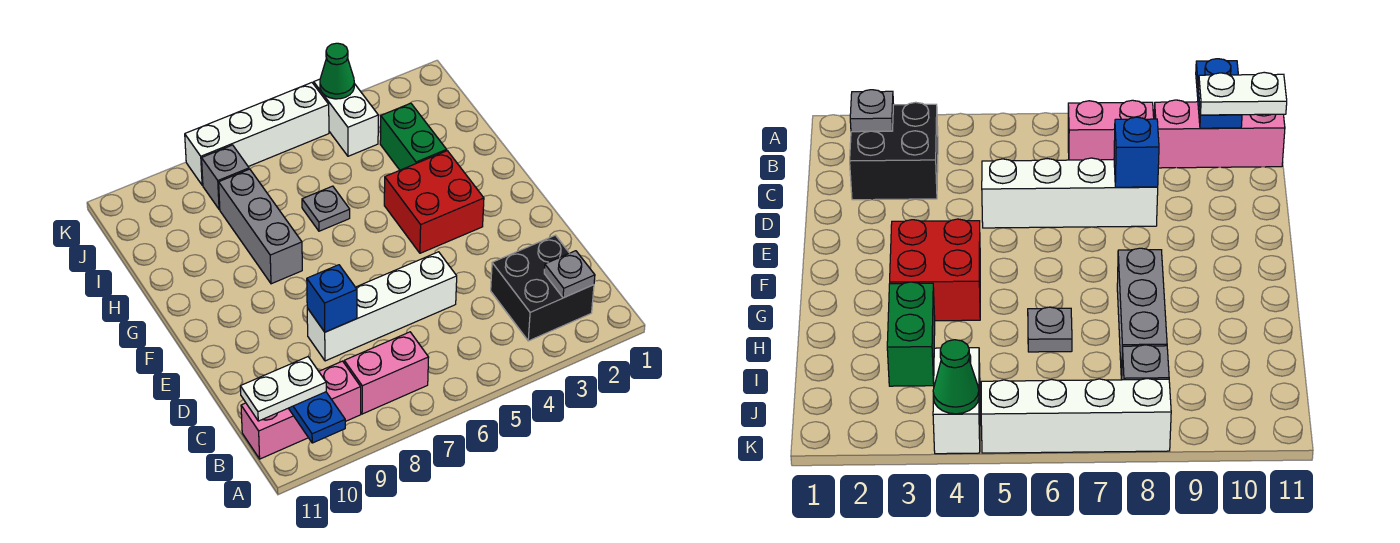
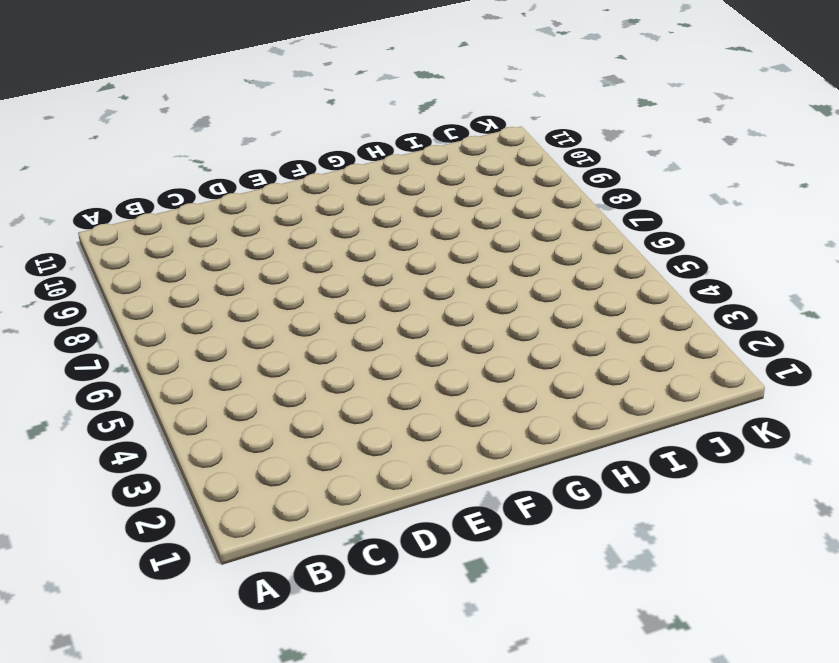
none -> black 2x2 brick [491,235,594,341]
none -> pink 1x2 brick [344,332,429,414]
none -> pink 1x3 brick [241,361,361,459]

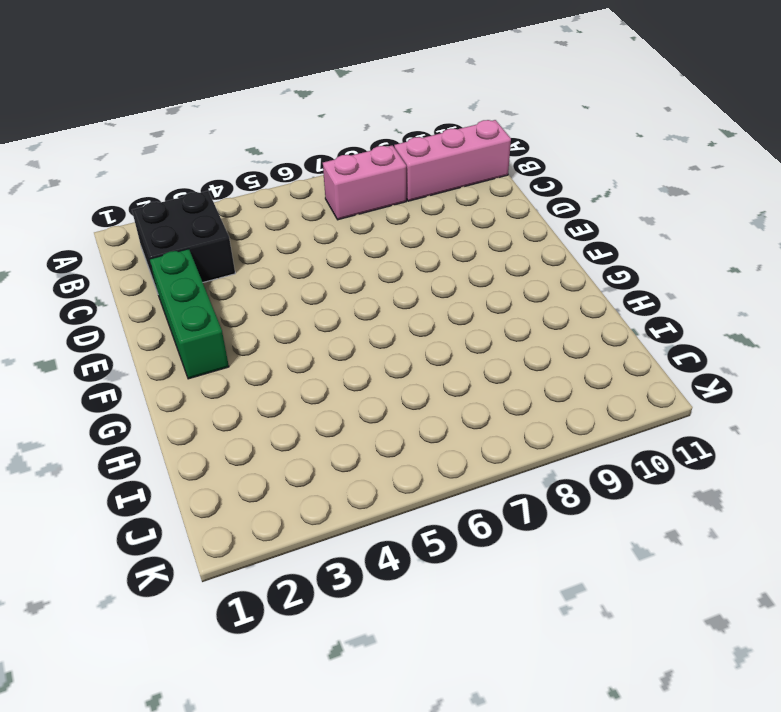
green 1x3 brick [150,249,229,379] -> none
none -> white 1x4 brick [307,252,457,361]
none -> red 2x2 brick [384,151,484,253]
none -> grey 1x3 brick [219,169,302,284]

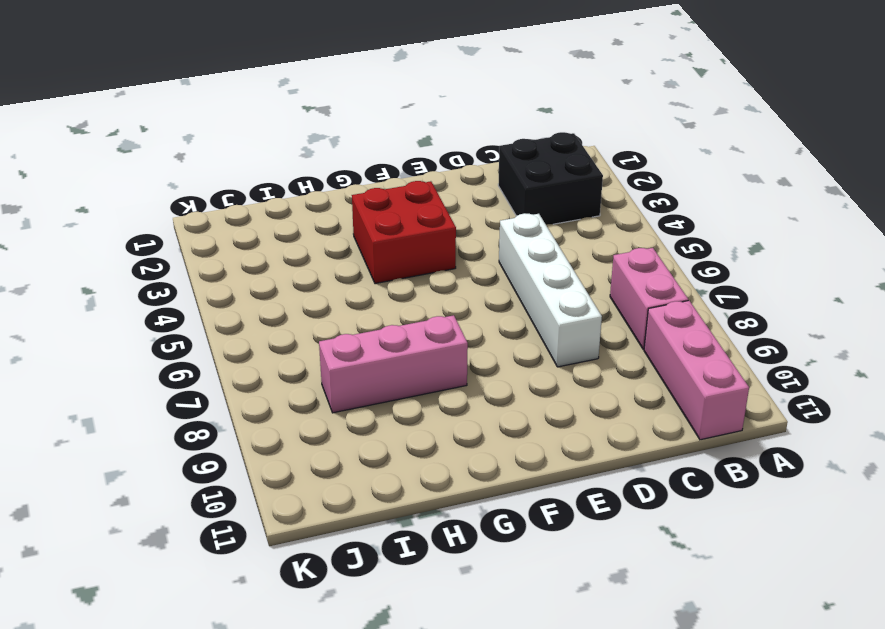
pink 1x3 brick [319,315,468,413] -> grey 1x3 brick [219,169,302,284]
none -> green 1x2 brick [380,103,447,170]
none -> grey 1x1 plate [302,186,350,231]
none -> white 1x2 brick [314,79,378,156]

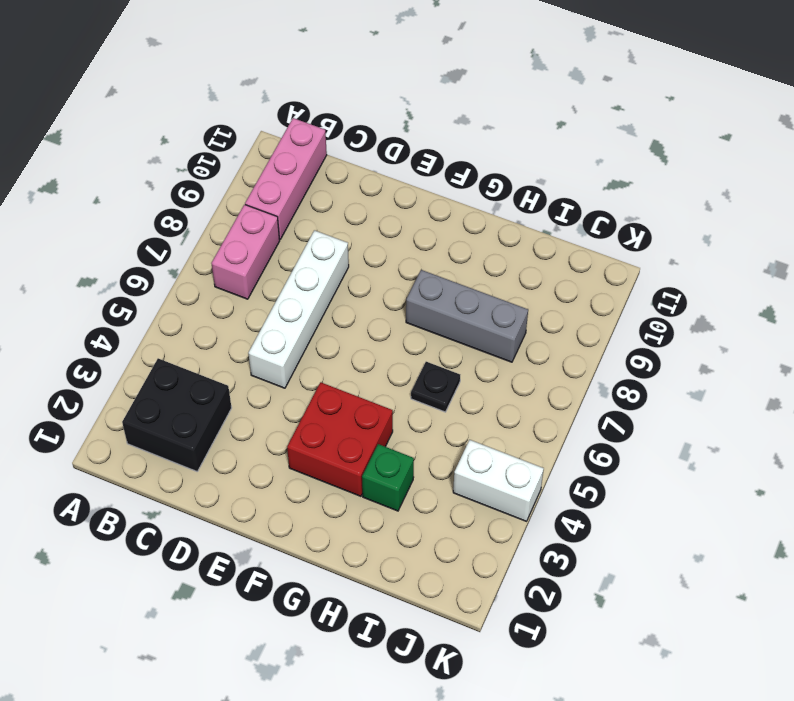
green 1x1 brick [362,444,414,511] -> green 1x2 brick [380,103,447,170]
black 1x1 plate [411,362,460,412] -> grey 1x1 plate [302,186,350,231]
none -> grey 1x1 brick [202,145,249,209]
none -> white 1x4 brick [185,83,329,185]
none -> blue 1x2 plate [289,392,345,443]

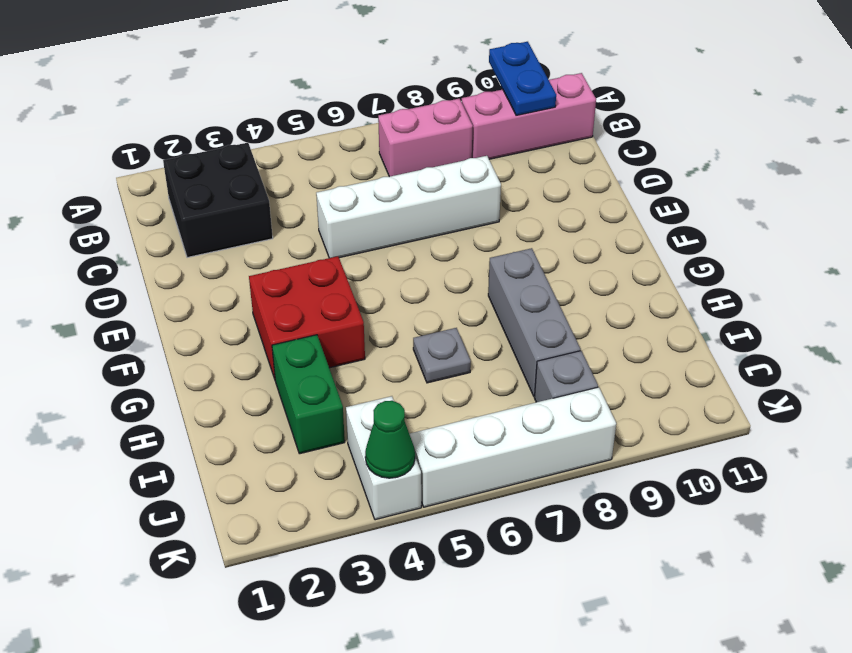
none -> grey 1x1 plate [544,251,595,298]
none -> blue 1x1 brick [307,265,357,332]
none -> white 1x2 plate [240,357,326,421]

